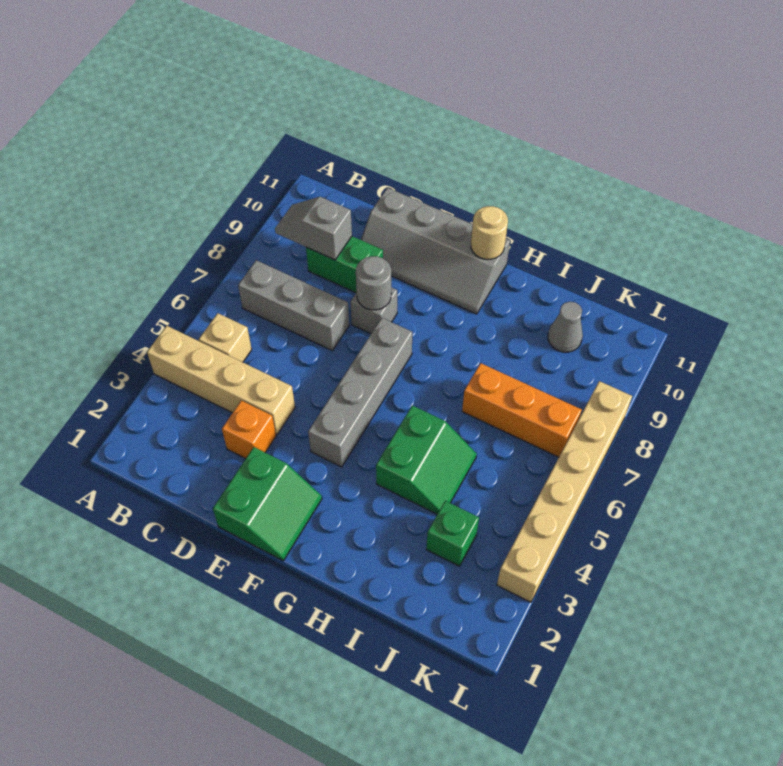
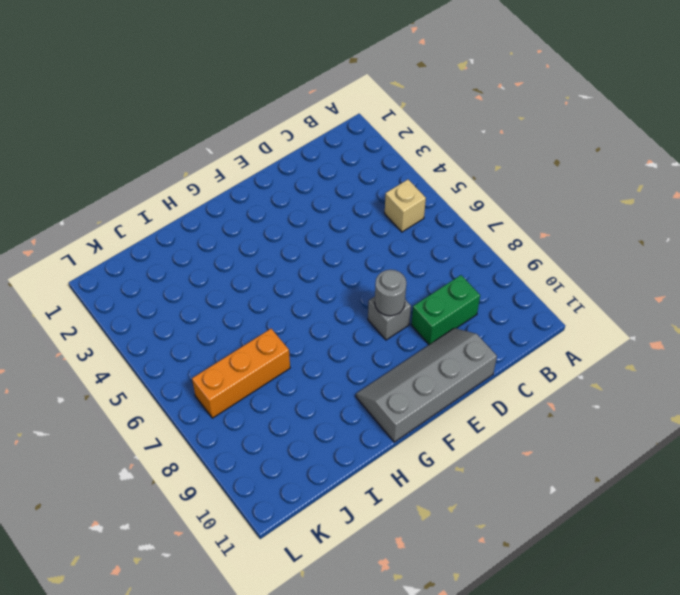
none -> tan 1x4 brick [147,326,295,435]
none -> grey 1x3 brick [238,260,349,351]
none -> orange 1x1 brick [222,400,276,459]

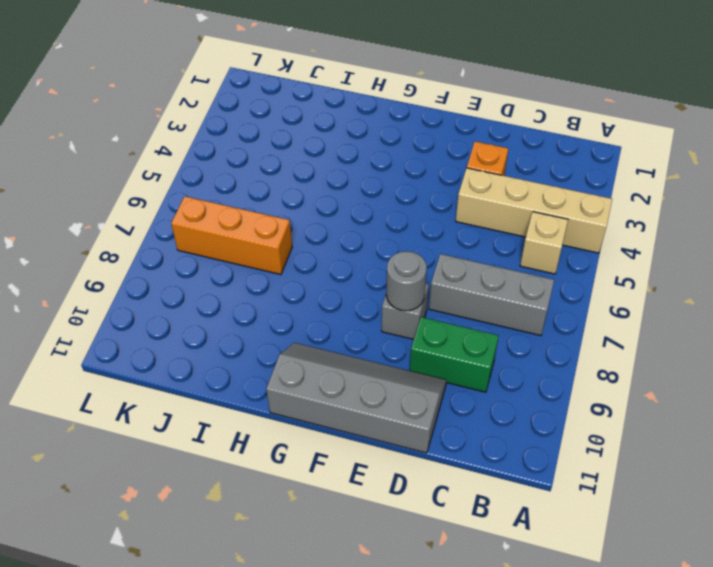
none -> green 2x2 slope [213,447,322,561]
none -> grey 1x4 brick [308,318,412,467]
none -> green 2x2 slope [376,406,477,514]

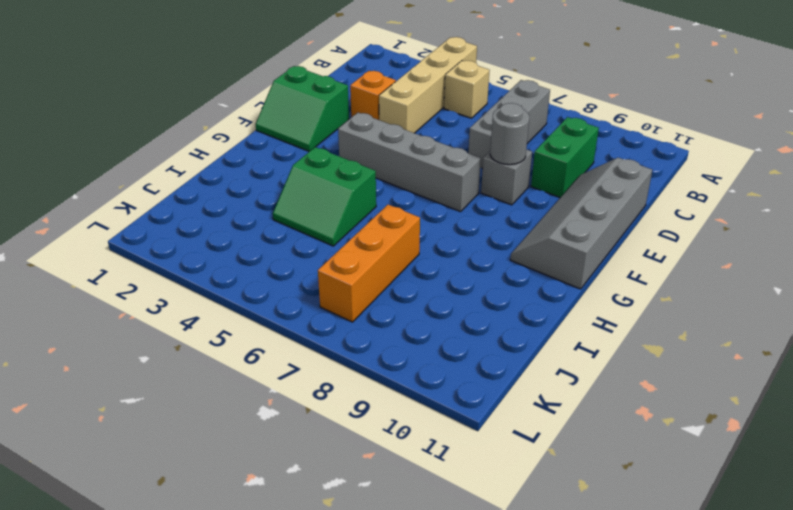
none -> green 1x1 brick [426,501,479,566]
none -> grey 1x1 cone [548,302,583,352]
none -> tan 1x6 brick [497,381,632,602]

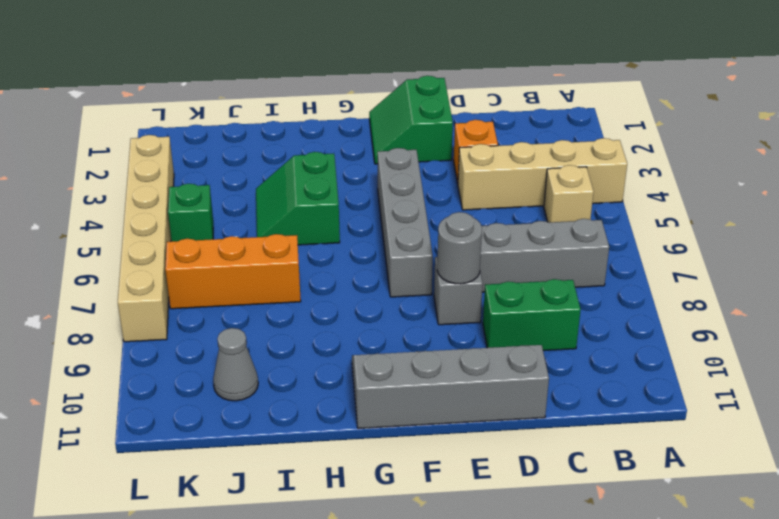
green 1x1 brick [168,184,213,241] -> green 1x1 brick moved to [426,501,479,566]
none -> grey 1x2 slope [275,197,352,260]
none -> tan 1x1 round brick [471,206,508,259]

